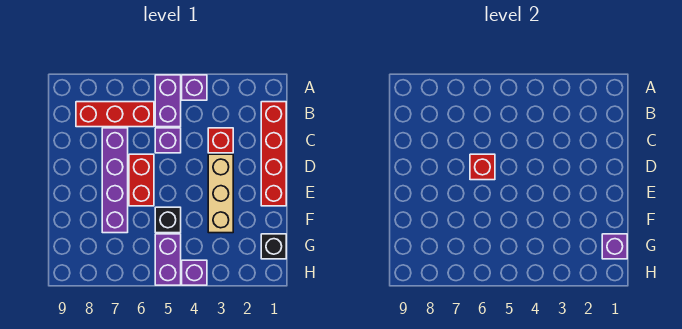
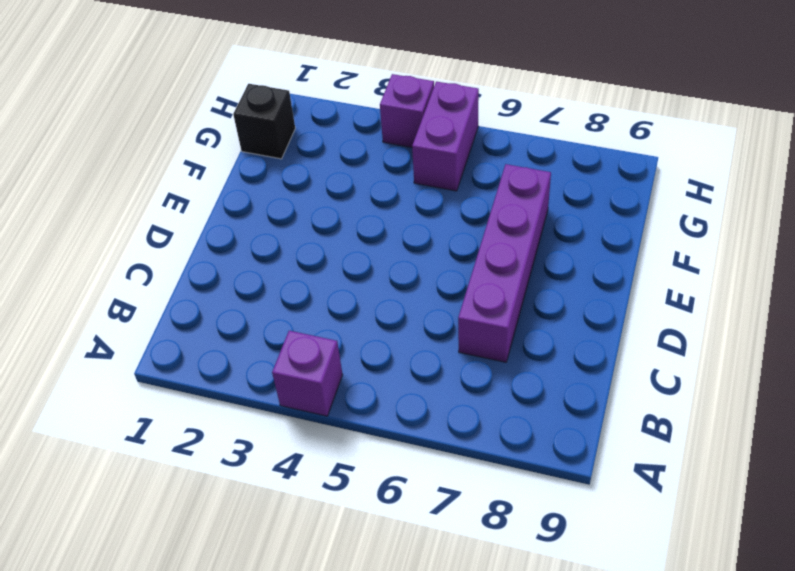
none -> purple 1x2 brick [155,75,181,127]
none -> red 1x4 brick [261,102,286,206]
none -> red 1x3 brick [76,102,154,127]

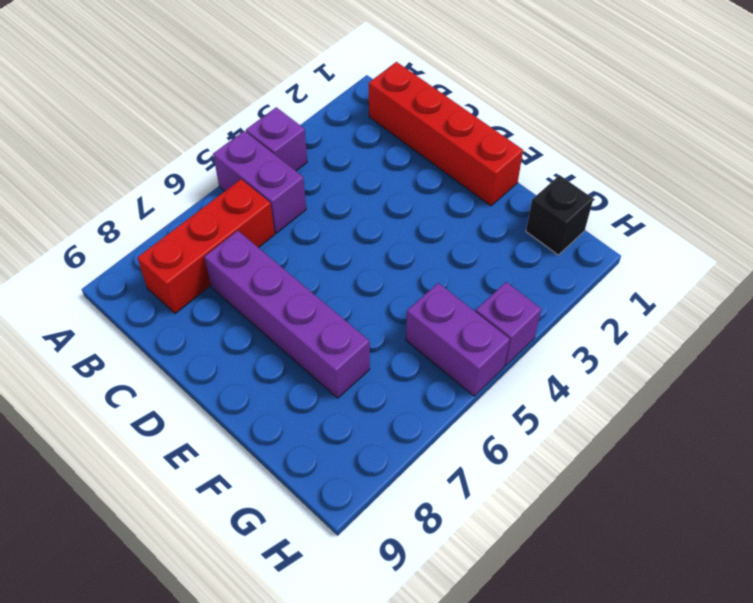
none -> red 1x1 brick [208,128,233,153]
none -> purple 1x1 brick [155,128,181,153]
none -> tan 1x3 brick [208,154,233,233]

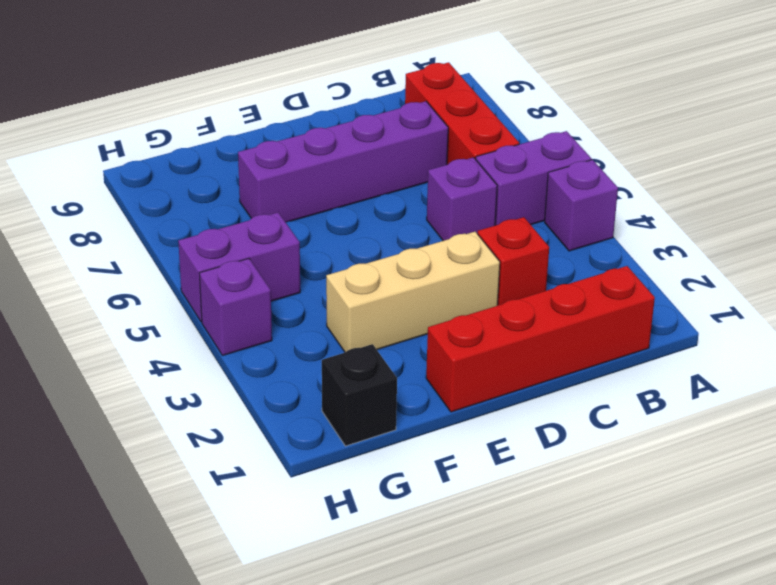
none -> red 1x2 brick [129,154,154,206]
none -> black 1x1 brick [155,207,181,233]
none -> red 1x1 brick [470,154,495,180]

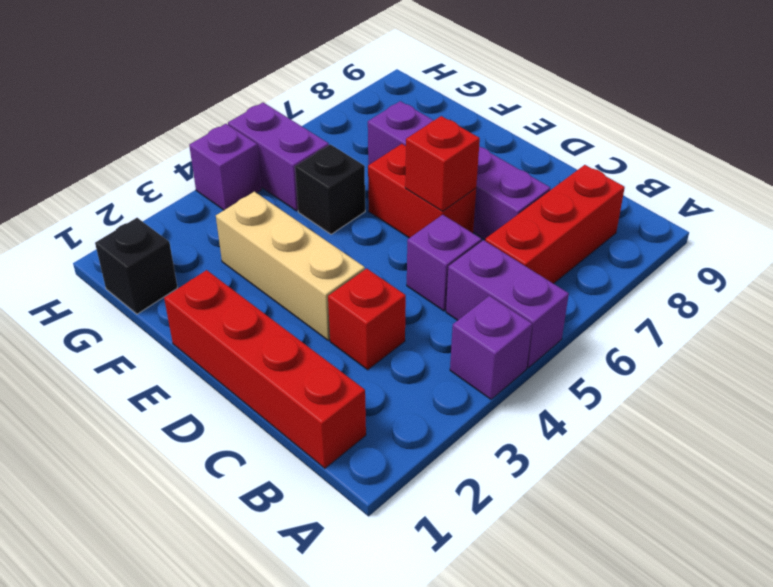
none -> purple 1x1 brick [602,234,627,259]

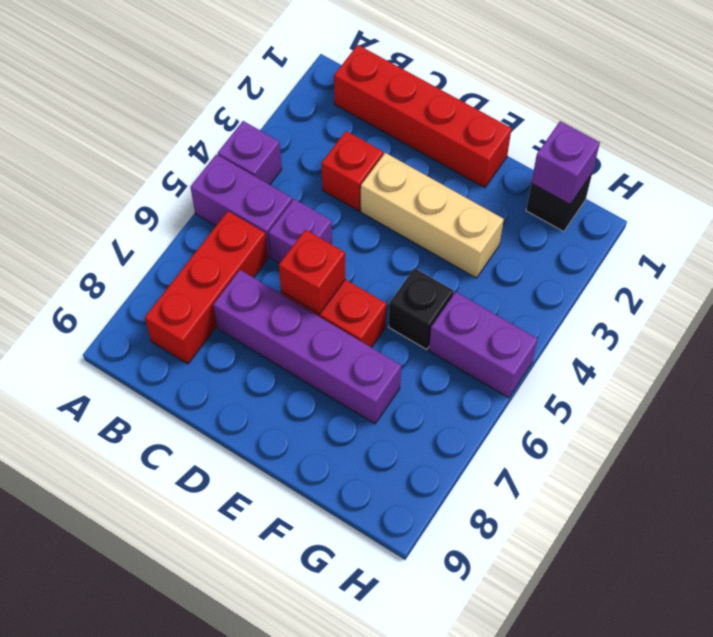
none -> purple 1x1 brick [182,260,207,285]

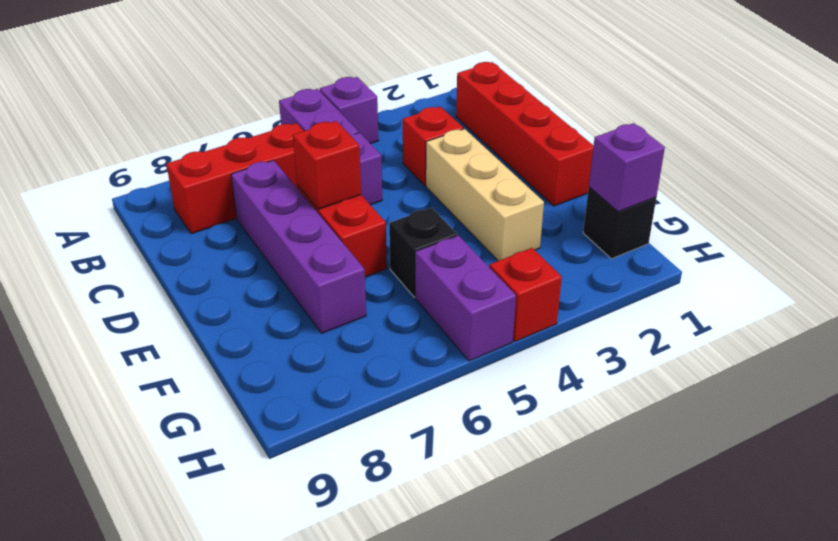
red 1x1 brick [489,248,562,341] -> purple 1x1 brick [182,260,207,285]

